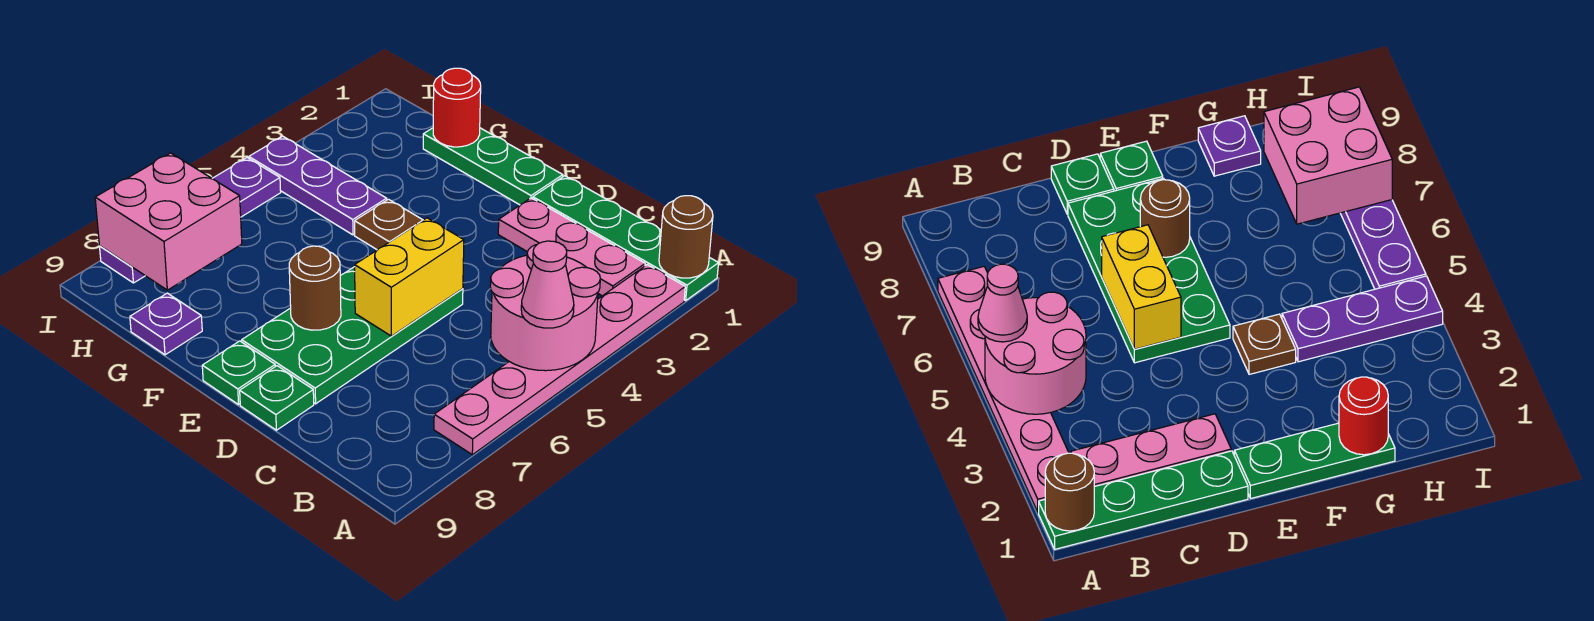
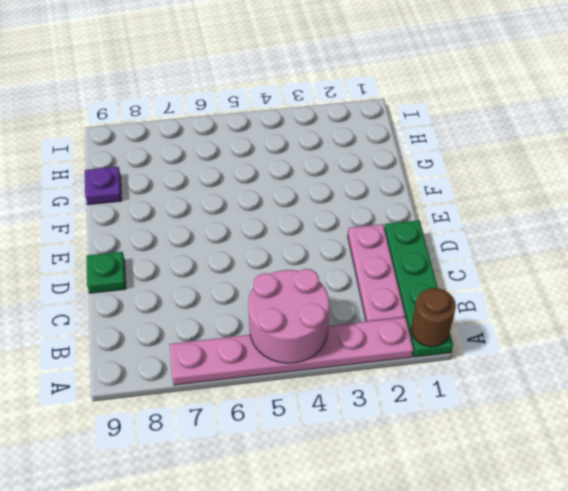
none -> green 2x4 plate [242,267,463,404]
none -> green 1x3 plate [423,128,563,205]
none -> green 1x1 plate [202,341,275,405]

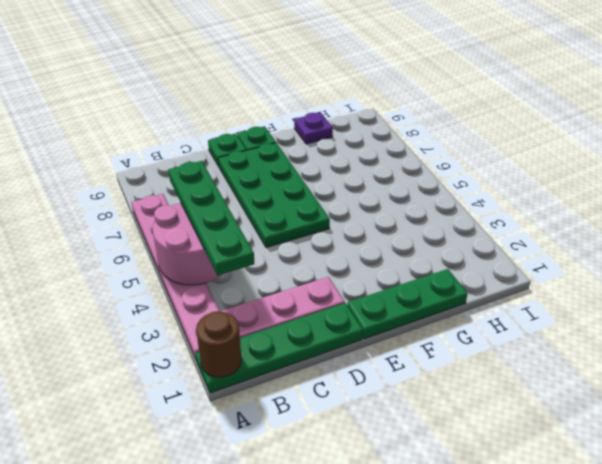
green 1x4 plate [168,161,254,275] -> none
none -> brown 1x1 plate [355,199,423,250]
none -> purple 1x3 plate [249,136,387,235]
none -> purple 1x4 plate [100,158,281,283]

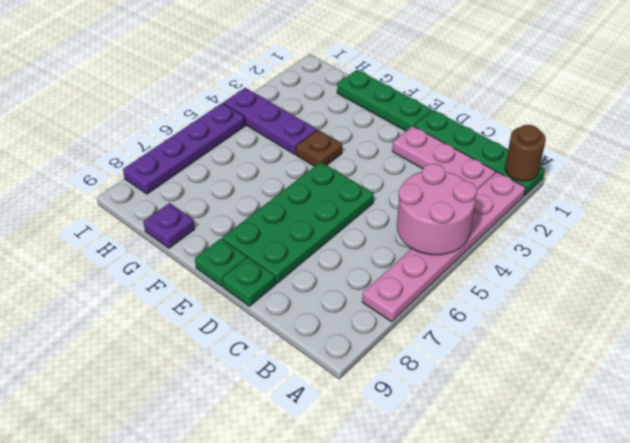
none -> yellow 1x2 brick [355,218,464,336]
none -> brown 1x1 round brick [289,246,341,330]
none -> red 1x1 round brick [433,68,481,147]

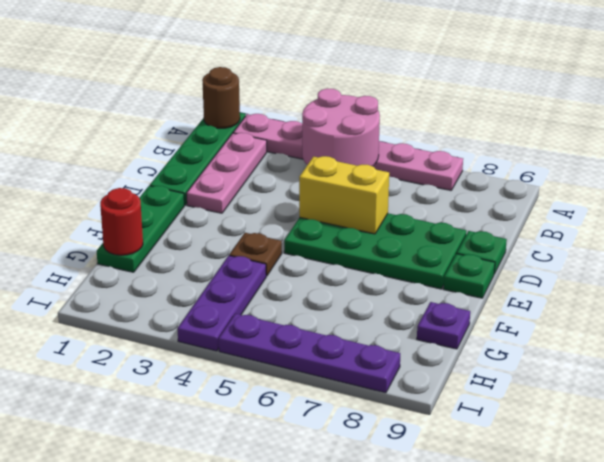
none -> brown 1x1 round brick [289,246,341,330]
none -> pink 2x2 brick [95,153,242,290]
none -> pink 1x1 cone [521,241,574,328]

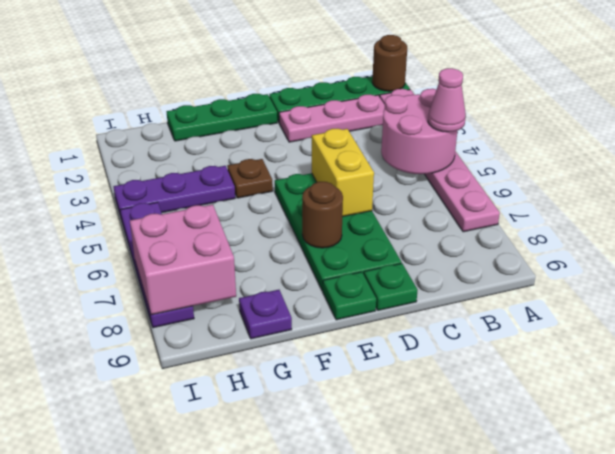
none -> red 1x1 round brick [433,68,481,147]

